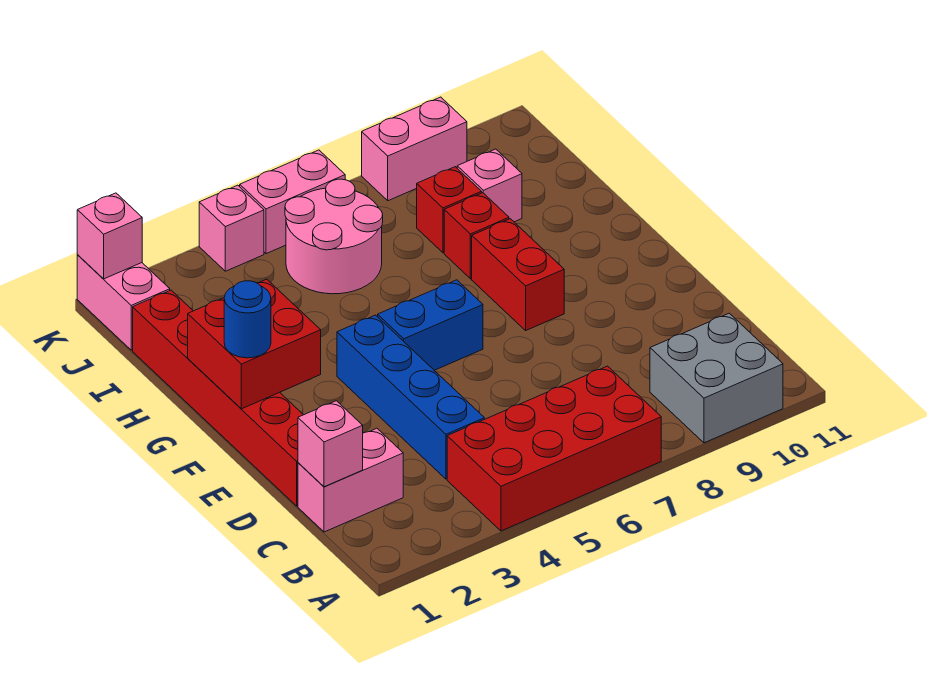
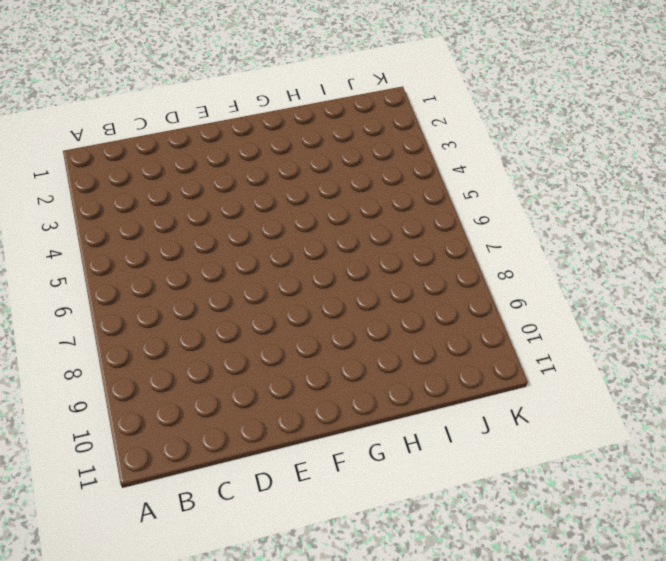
none -> red 2x4 brick [447,366,661,531]
none -> grey 2x2 brick [650,313,783,443]
none -> pink 1x2 brick [298,428,403,532]

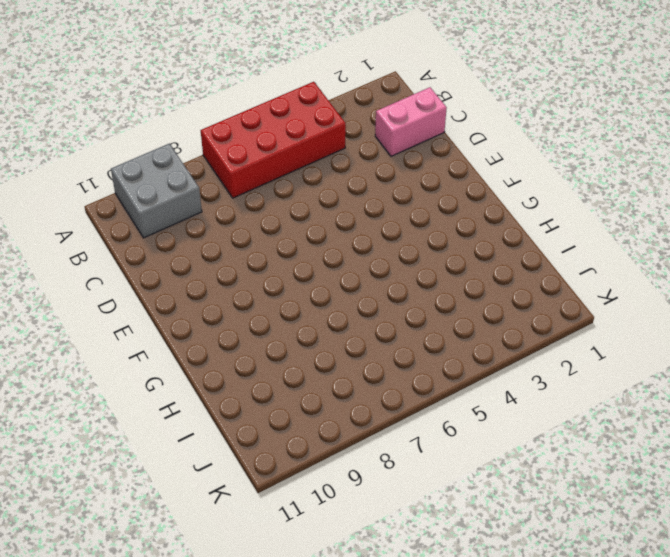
none -> blue 1x4 brick [337,315,484,479]
none -> red 1x6 brick [133,290,303,506]
none -> blue 1x2 brick [378,280,483,370]

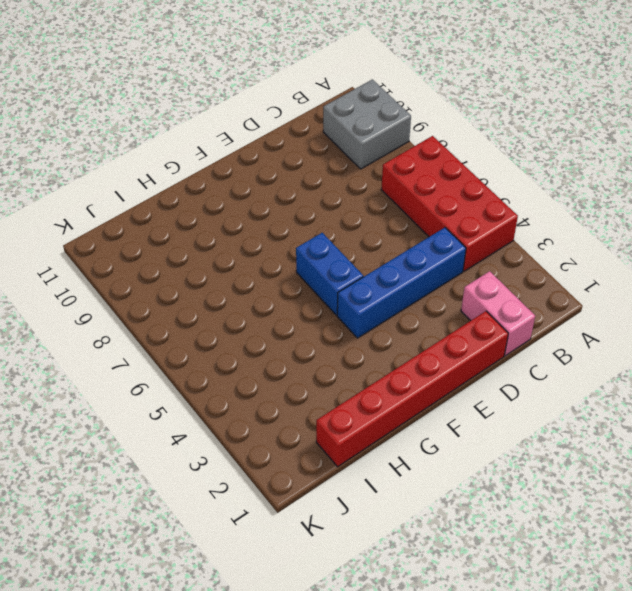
none -> red 1x2 brick [472,219,564,330]
none -> red 1x1 brick [444,193,509,279]
none -> pink 2x2 round brick [285,179,383,294]

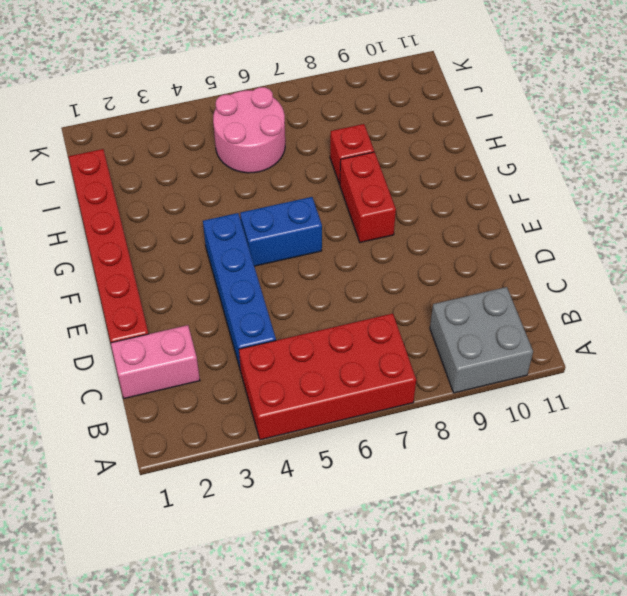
none -> red 1x1 brick [417,167,482,253]
none -> pink 1x1 brick [457,149,522,222]
none -> pink 1x2 brick [77,255,170,350]

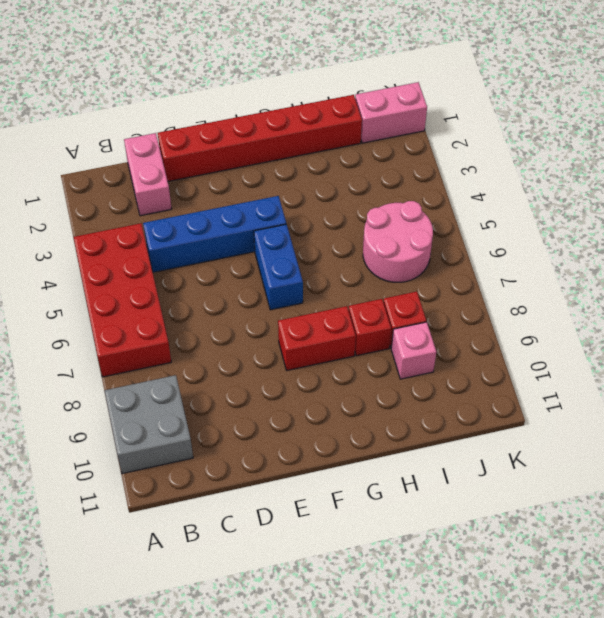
none -> pink 1x1 brick [199,185,264,271]
none -> pink 1x2 brick [240,150,345,254]
none -> pink 1x2 brick [362,97,467,201]

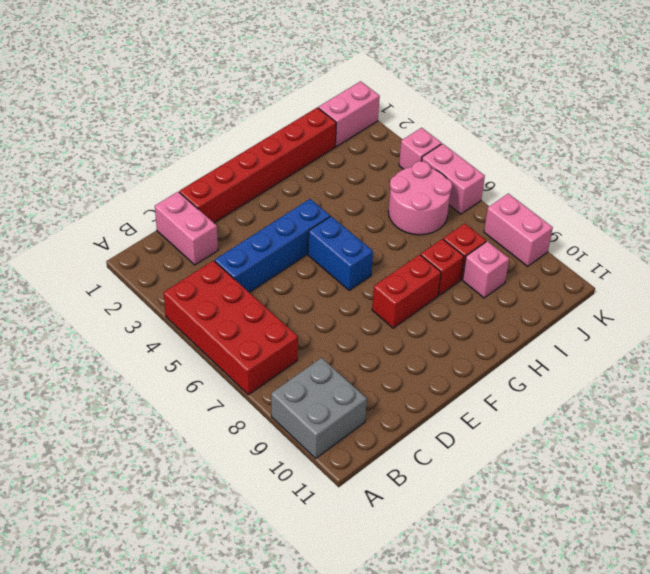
none -> pink 1x1 brick [298,401,363,487]
none -> red 2x2 brick [188,279,321,409]
none -> pink 1x1 brick [77,193,142,279]

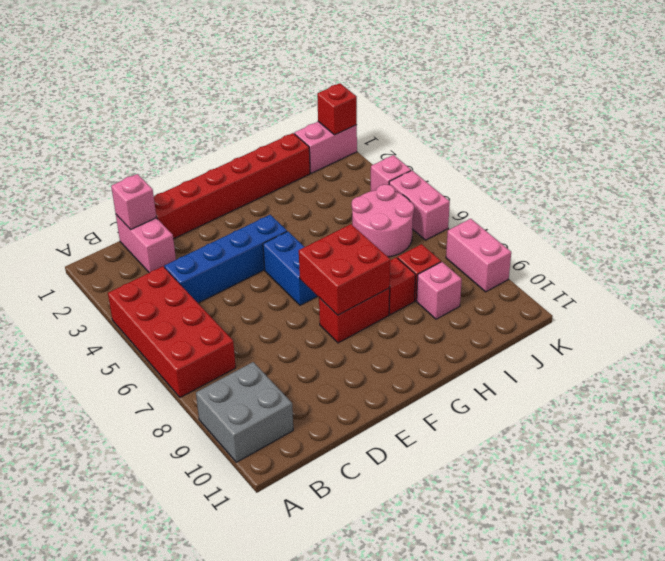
red 2x2 brick [299,224,390,315] -> red 2x2 brick moved to [188,279,321,409]
red 1x1 brick [317,83,357,135] -> pink 1x1 brick [77,193,142,279]
none -> blue 1x1 round brick [224,281,271,358]

